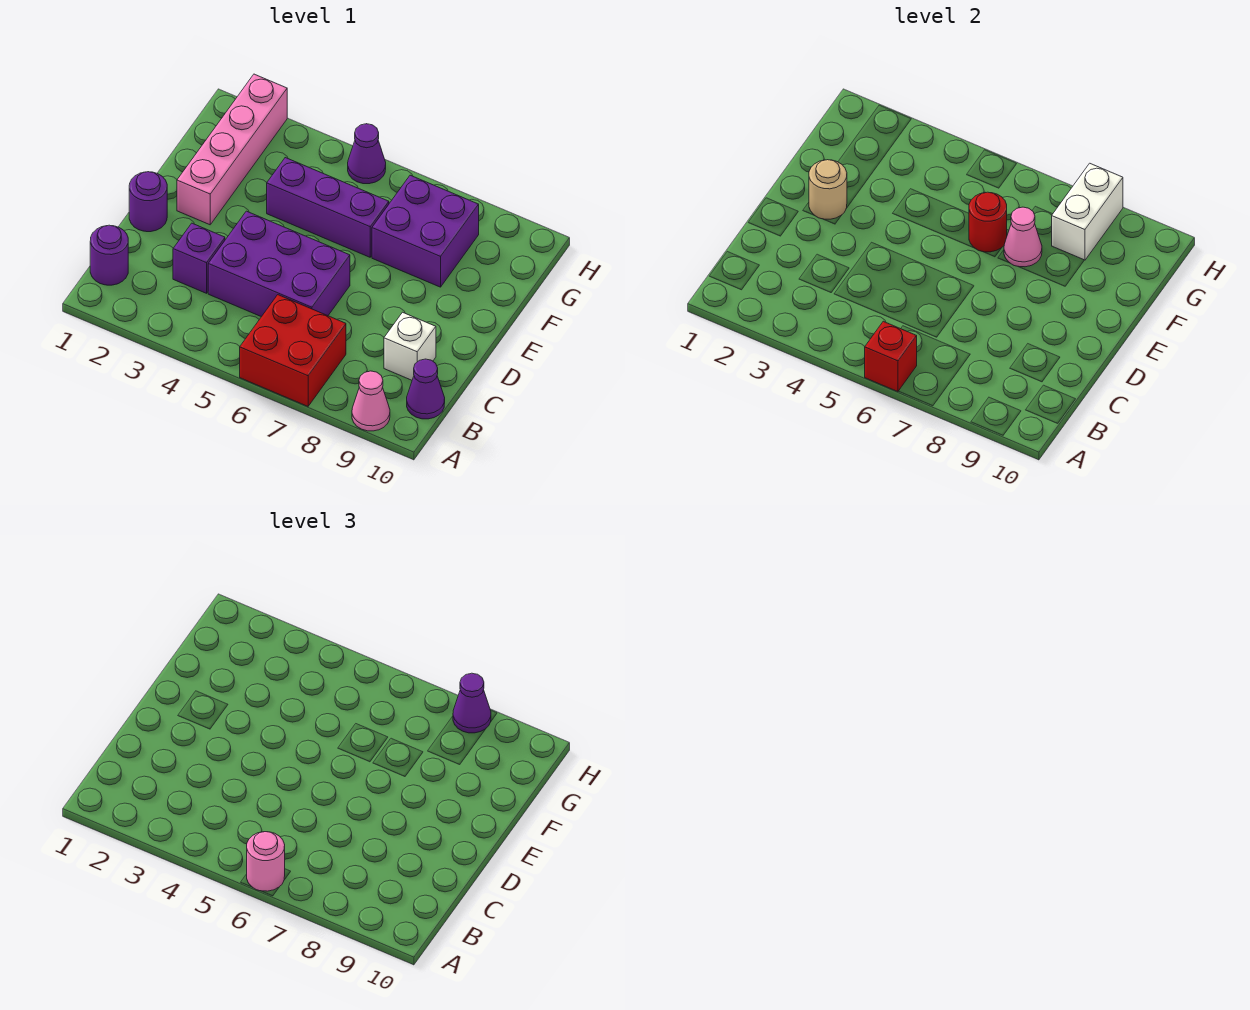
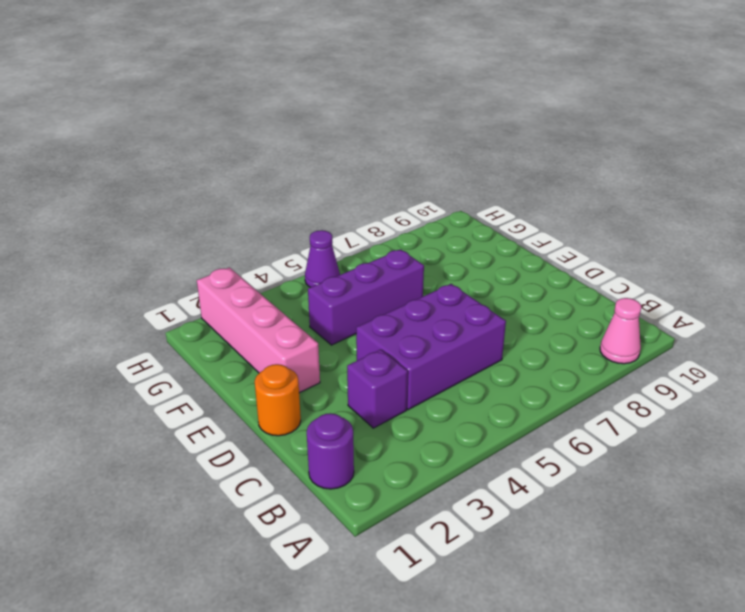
orange 1x1 round brick [255,364,301,436] -> purple 1x1 round brick [129,172,167,232]
none -> red 2x2 brick [240,295,346,406]
none -> purple 1x1 cone [407,359,445,419]
none -> white 1x1 brick [384,312,436,380]

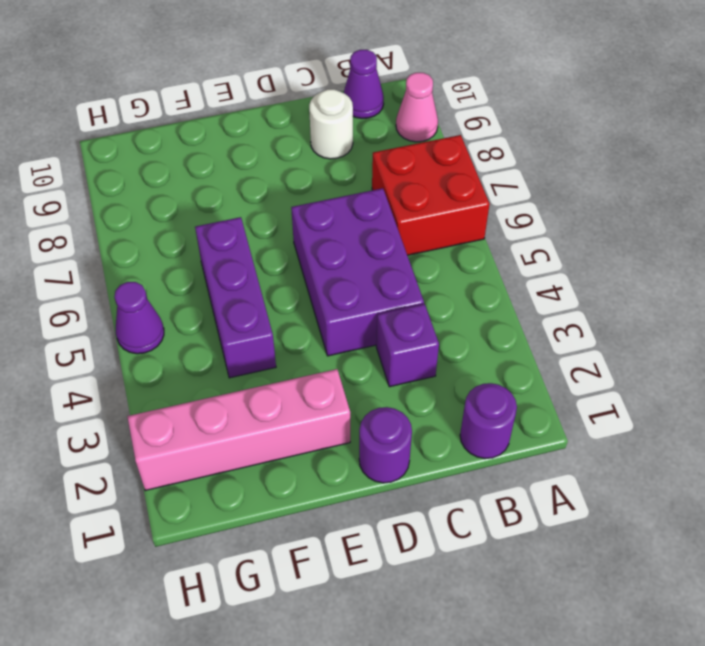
white 1x1 round brick [309,89,353,159] -> white 1x1 brick [384,312,436,380]
none -> purple 2x2 brick [372,175,479,287]
none -> red 1x1 brick [865,321,917,392]
none -> tan 1x1 round brick [809,160,847,219]

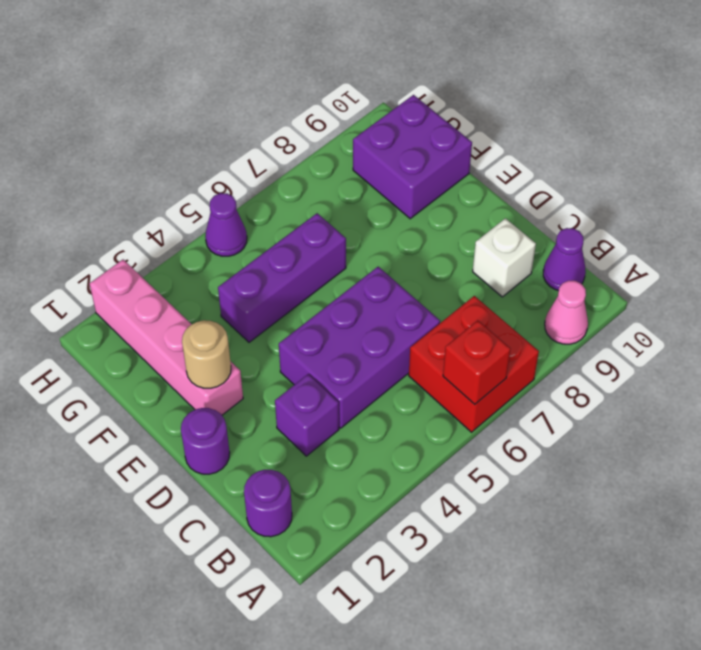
purple 2x2 brick [353,95,472,219] -> purple 2x2 brick moved to [372,175,479,287]
none -> red 1x1 round brick [969,192,1007,252]
none -> pink 1x1 cone [1004,207,1042,267]
none -> white 1x2 brick [1052,163,1123,260]

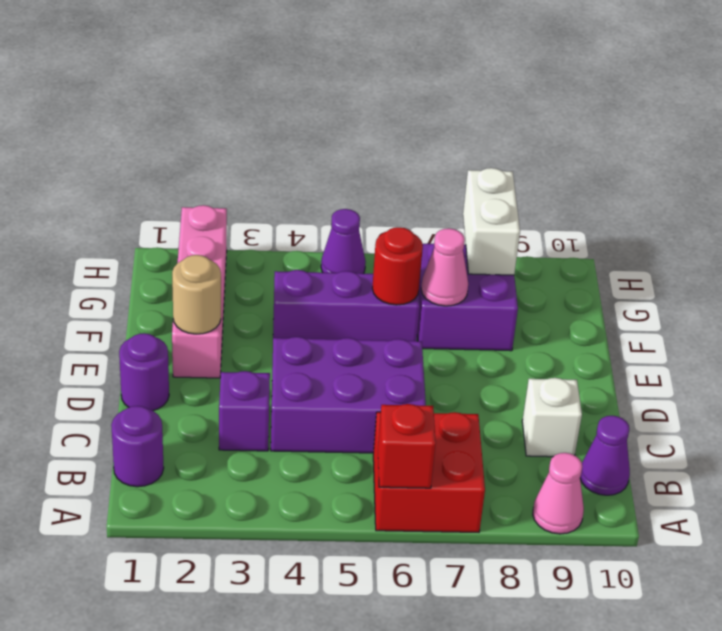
none -> pink 1x1 round brick [247,832,285,891]
none -> purple 1x1 cone [453,673,491,733]

